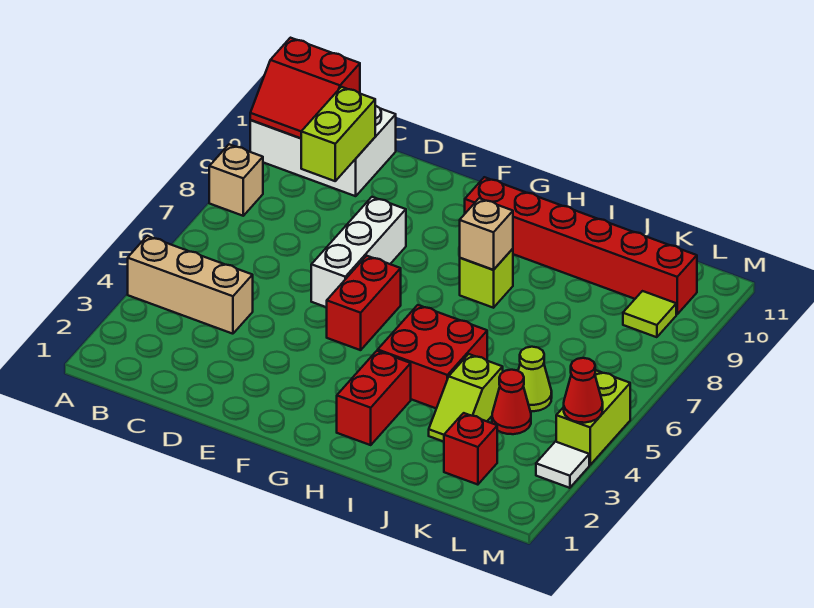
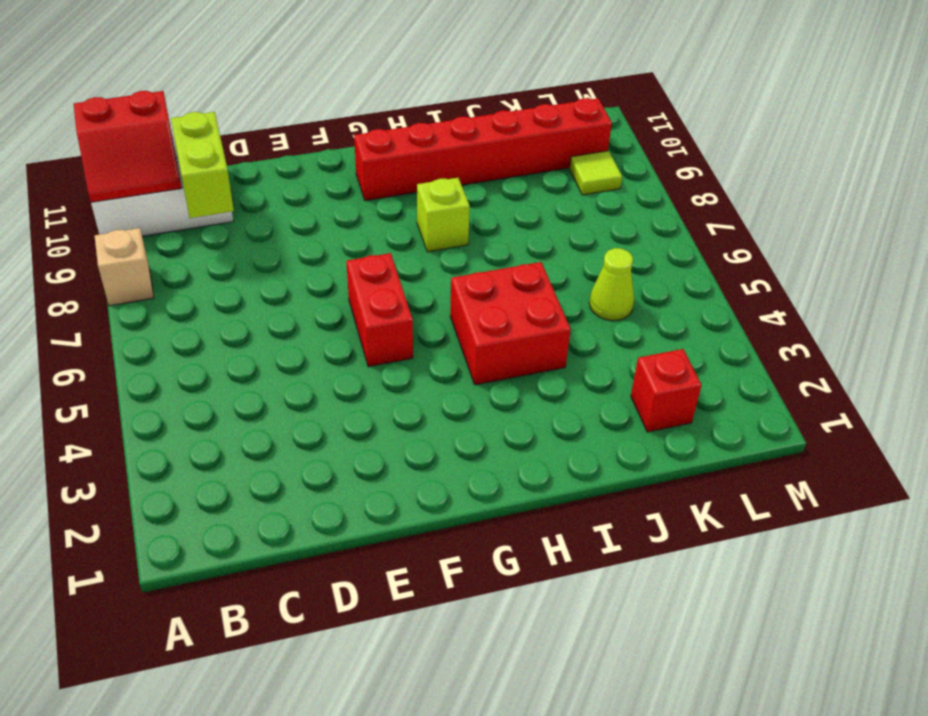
none -> tan 1x3 brick [128,236,253,334]
none -> white 1x3 brick [311,197,406,307]
none -> red 1x2 brick [337,351,411,445]

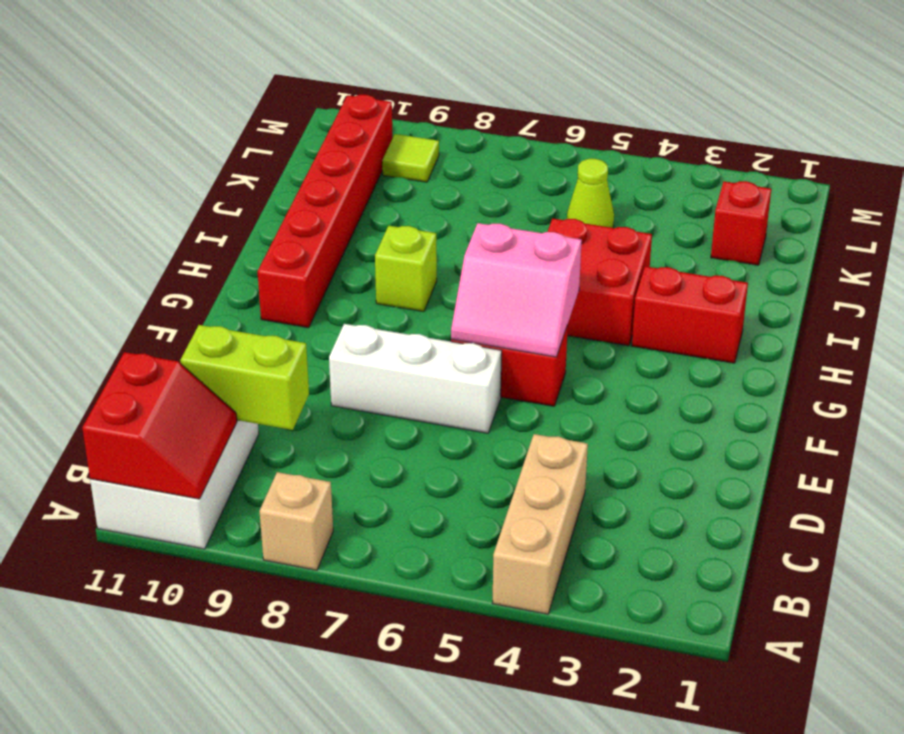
pink 2x2 slope [451,223,582,357] -> none
none -> lime 1x2 slope [429,354,503,442]
none -> red 1x1 cone [492,370,531,434]
none -> white 1x1 tile [536,442,589,488]

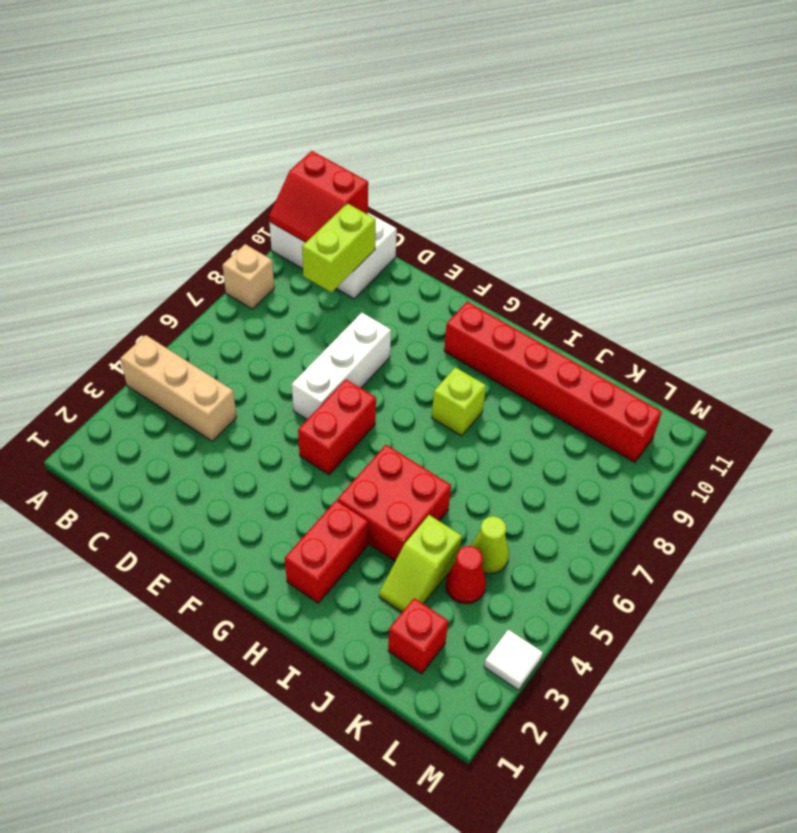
none -> lime 1x1 tile [623,291,676,337]
none -> lime 1x2 brick [556,371,630,465]
none -> tan 1x1 brick [460,198,513,270]

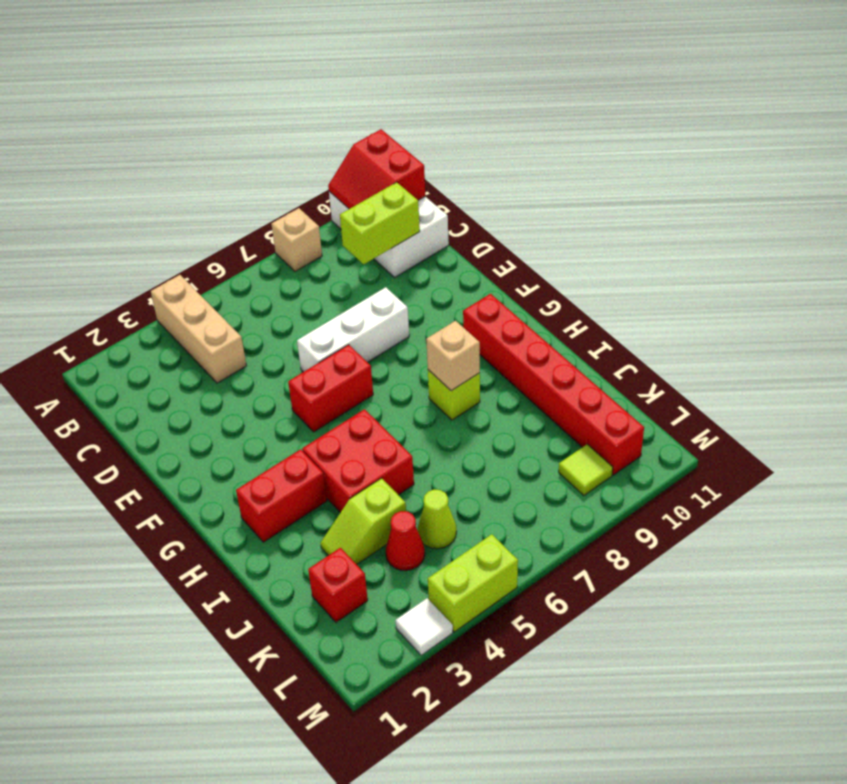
none -> red 1x1 cone [564,358,603,423]

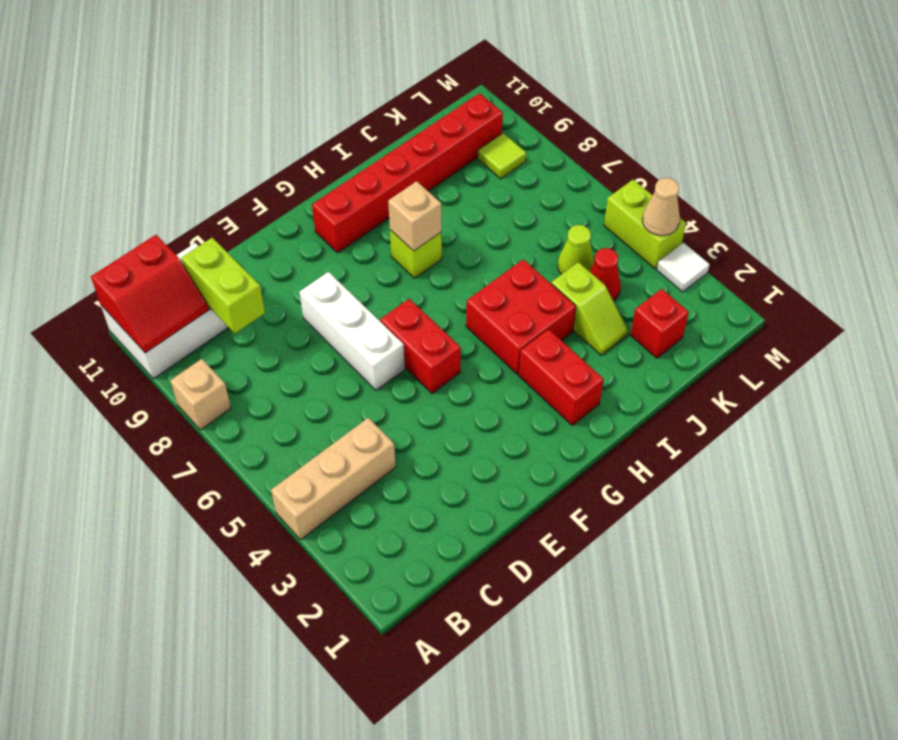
tan 1x1 cone [642,178,680,236] -> red 1x1 cone [564,358,603,423]

